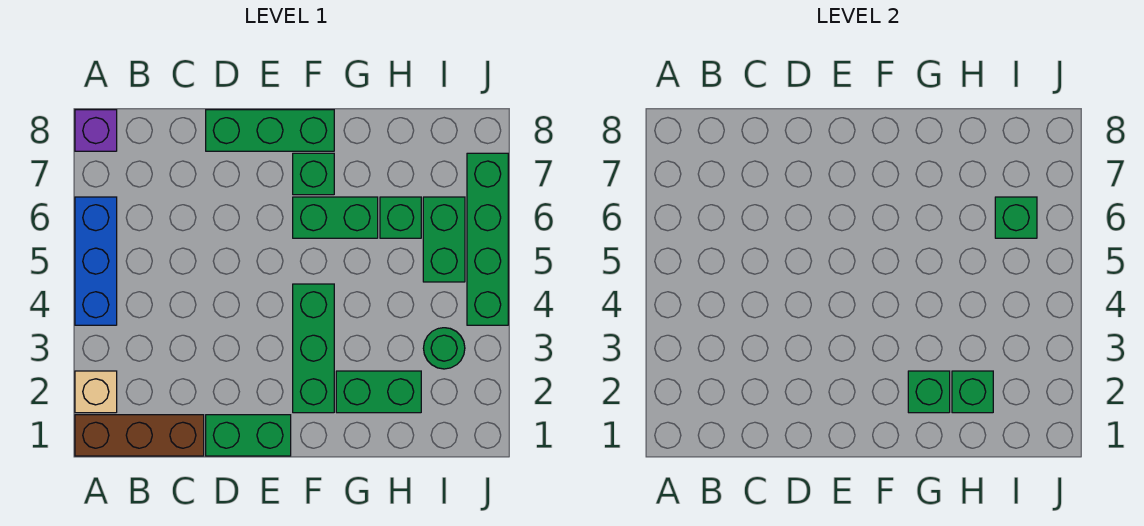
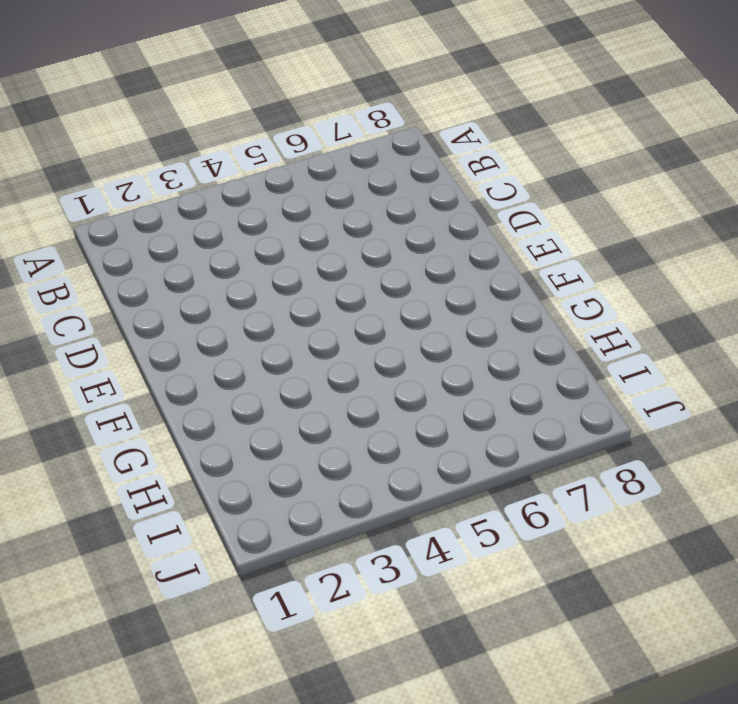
none -> brown 1x3 brick [75,415,204,456]
none -> tan 1x1 brick [75,371,117,413]
none -> blue 1x3 brick [75,197,117,325]

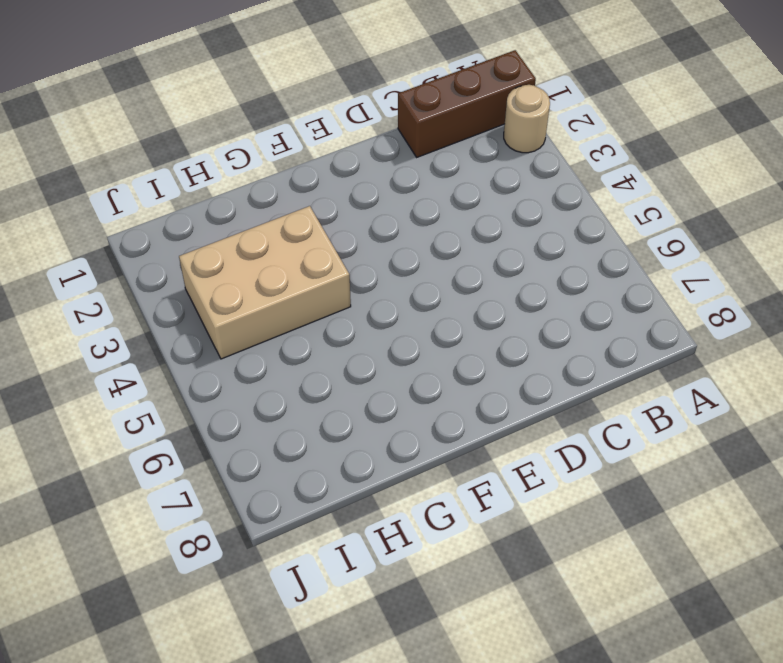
tan 1x1 round brick [504,85,550,153] -> tan 1x1 brick [75,371,117,413]
tan 2x3 brick [179,206,351,359] -> green 1x1 round brick [423,328,465,369]
none -> blue 1x3 brick [75,197,117,325]
none -> purple 1x1 brick [75,110,117,151]
none -> green 1x2 brick [206,415,291,456]

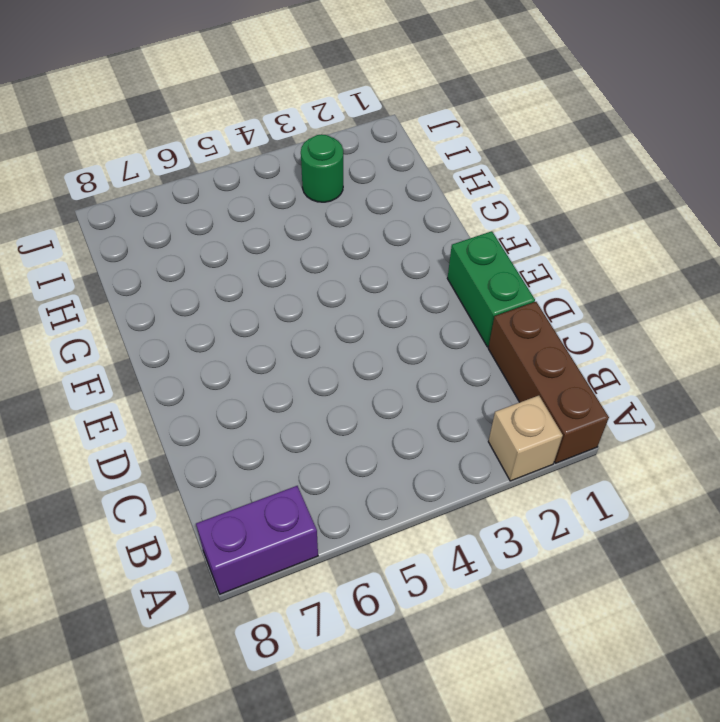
purple 1x2 brick [196,486,318,594] -> purple 1x1 brick [75,110,117,151]
none -> blue 1x3 brick [75,197,117,325]
none -> green 1x3 brick [206,110,334,151]
none -> green 1x3 brick [293,284,334,413]

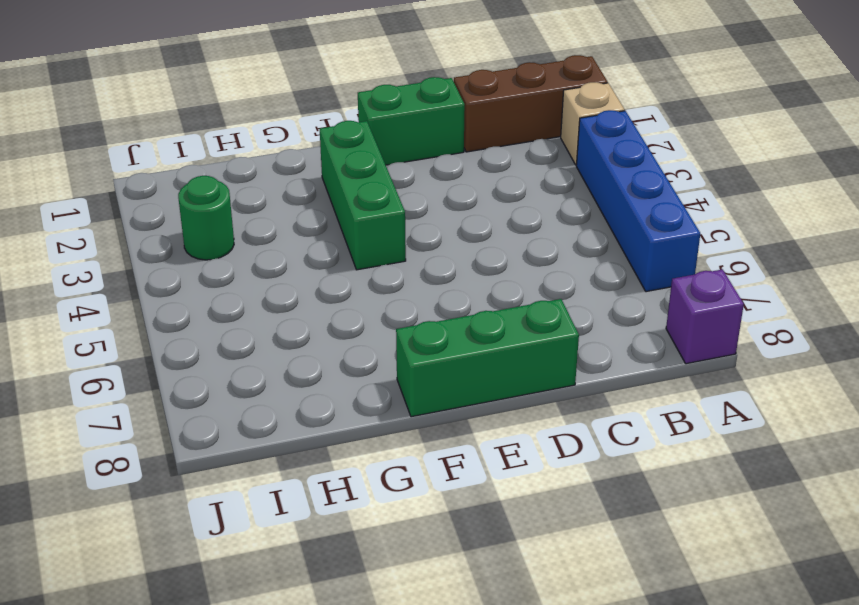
blue 1x4 brick [576,110,700,292] -> blue 1x3 brick [75,197,117,325]
none -> green 1x2 brick [293,197,378,238]
none -> green 1x1 brick [293,153,334,195]
none -> green 1x2 brick [336,371,421,413]

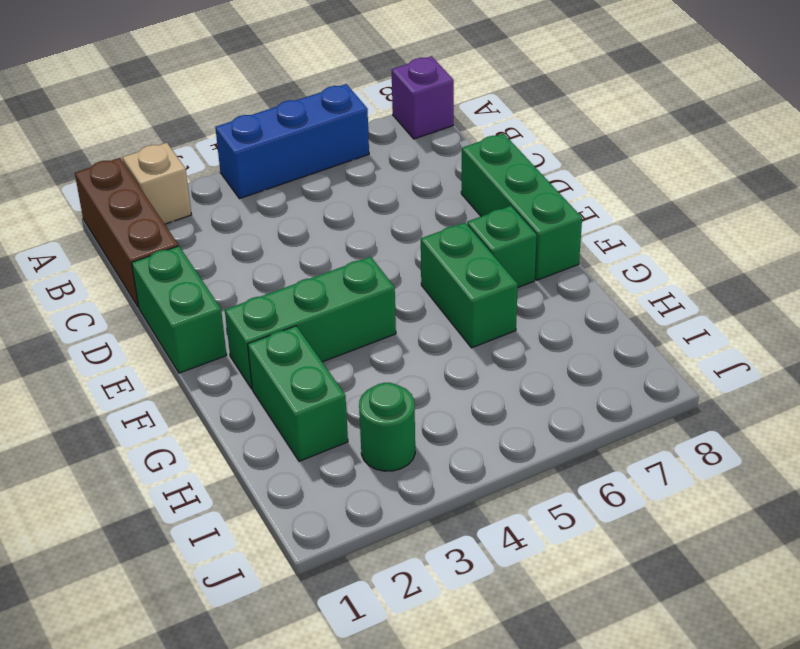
none -> green 1x1 brick [380,197,421,238]
none -> green 1x2 brick [423,197,465,282]
none -> green 1x4 brick [467,153,508,325]

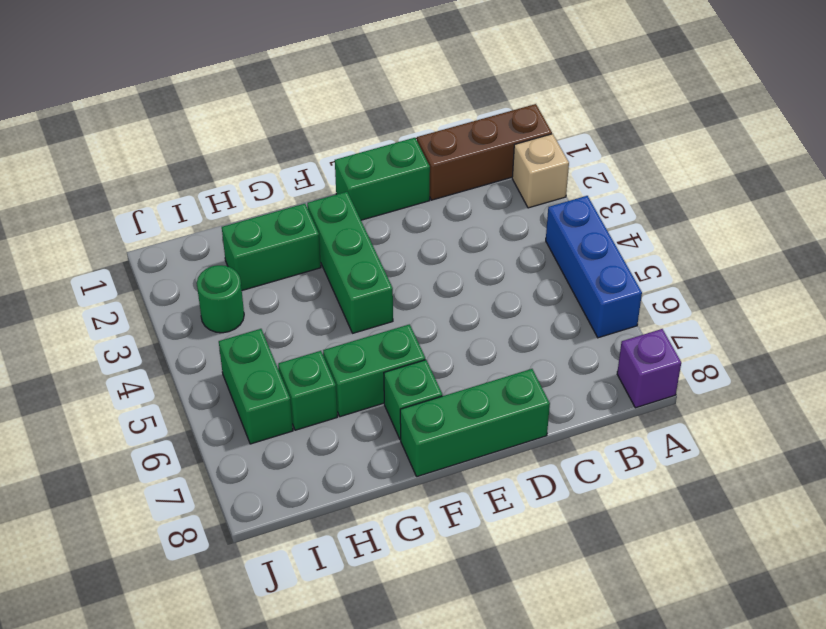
none -> green 1x4 brick [467,153,508,325]
none -> green 1x1 brick [908,371,950,413]
none -> green 1x1 brick [952,371,993,413]

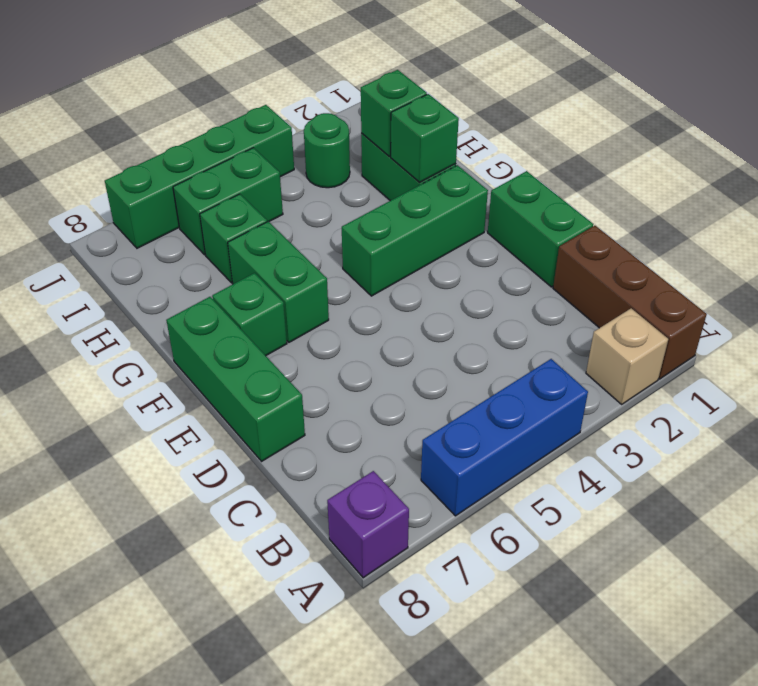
none -> green 1x1 brick [995,197,1037,238]

